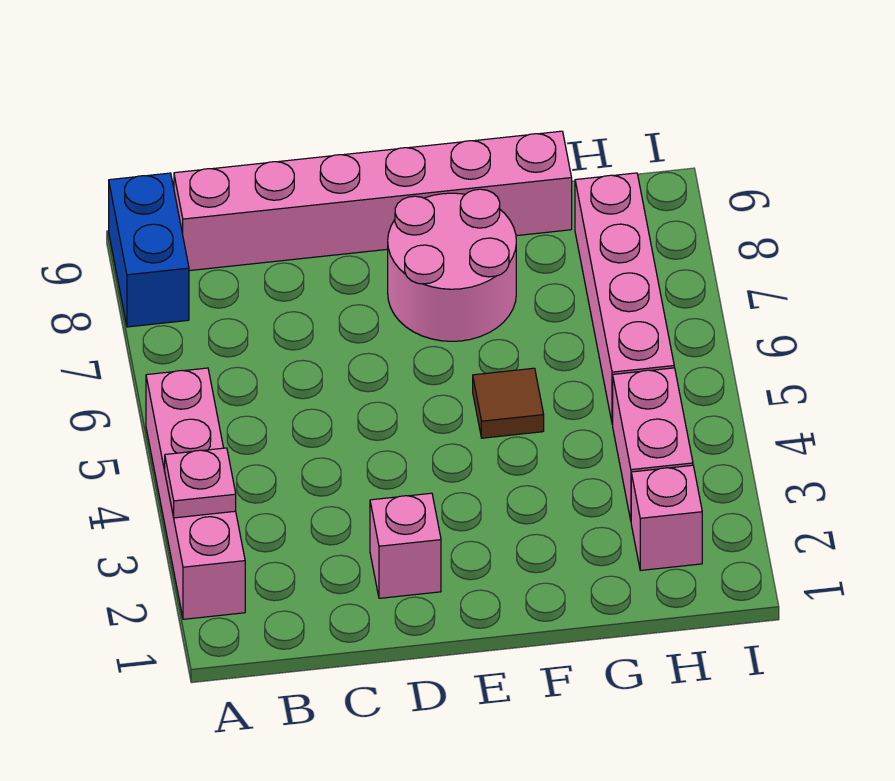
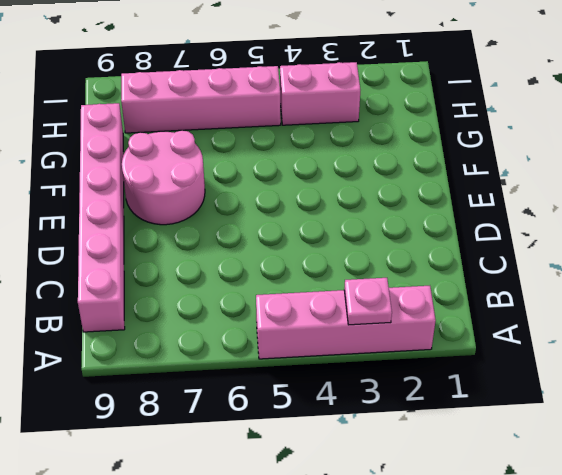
none -> blue 1x2 brick [109,173,189,327]
none -> pink 1x1 brick [370,493,441,598]

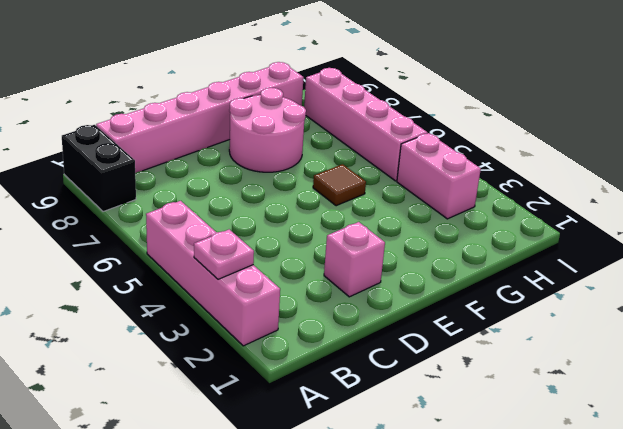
black 1x2 brick [62,125,136,212] -> blue 1x2 brick [109,173,189,327]
none -> pink 1x1 brick [631,465,702,570]

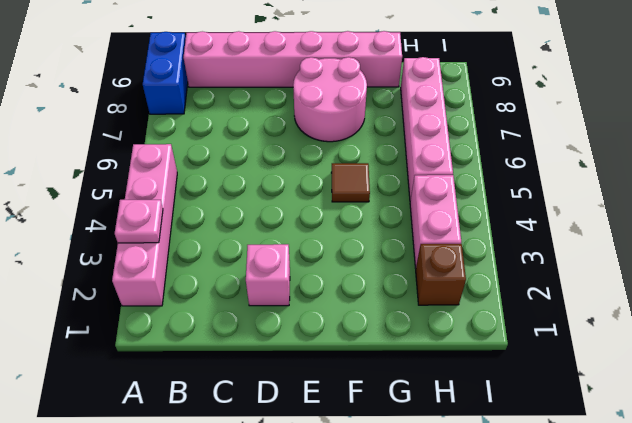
brown 1x1 brick [416,244,466,305] -> pink 1x1 brick [631,465,702,570]

